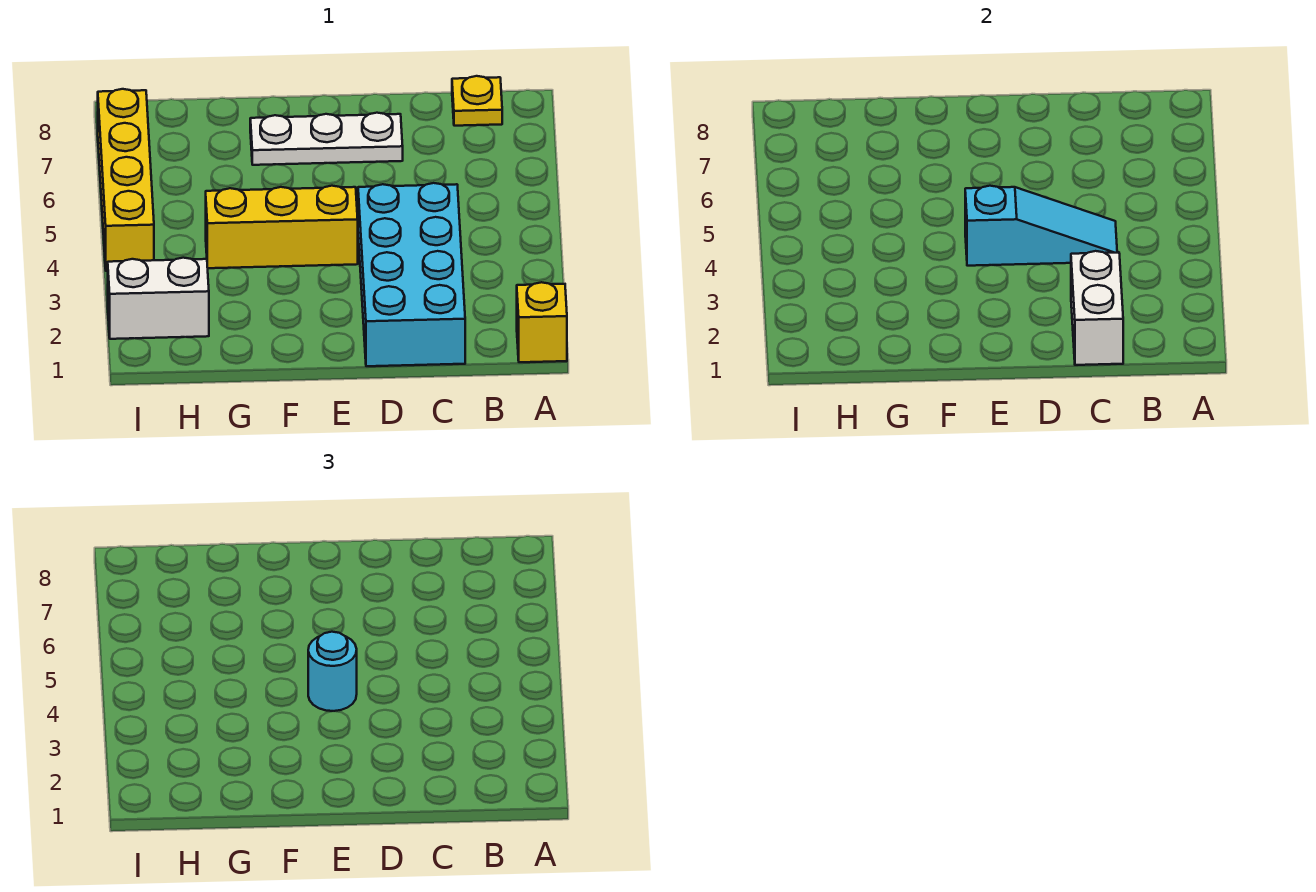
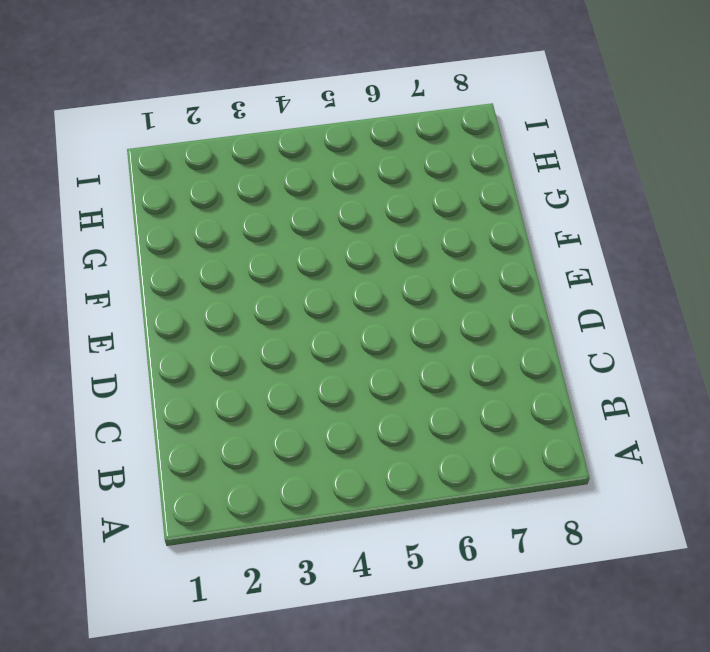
none -> yellow 1x1 brick [517,282,567,362]
none -> yellow 1x1 plate [452,76,502,126]

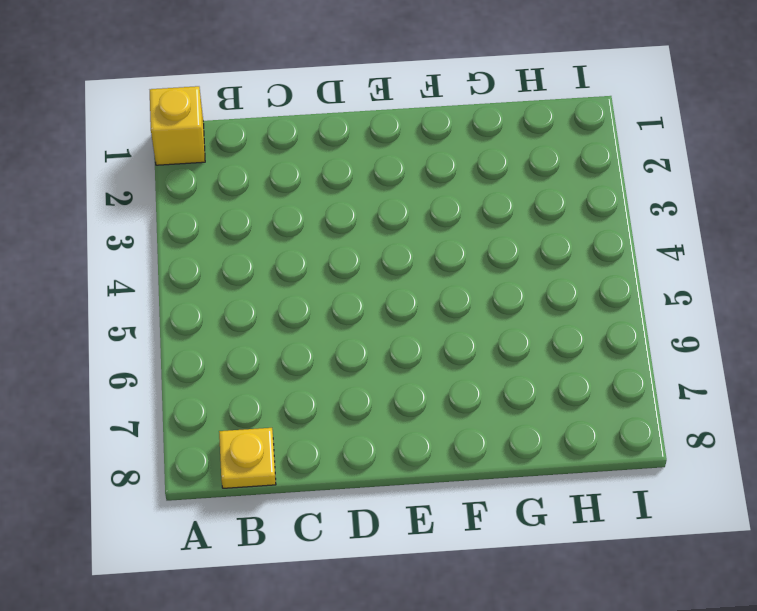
none -> cyan 2x4 brick [358,183,465,366]
none -> white 1x3 plate [250,113,403,165]

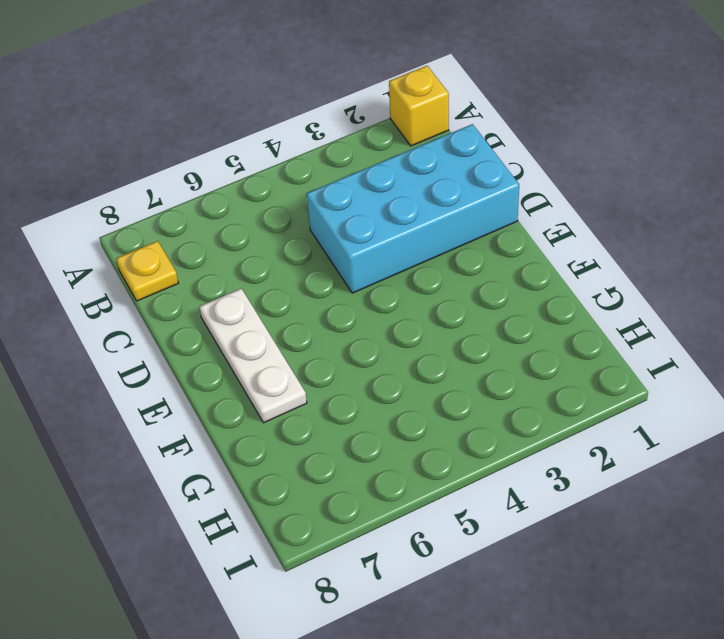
none -> yellow 1x3 brick [206,186,358,268]
none -> white 1x2 brick [108,258,209,339]

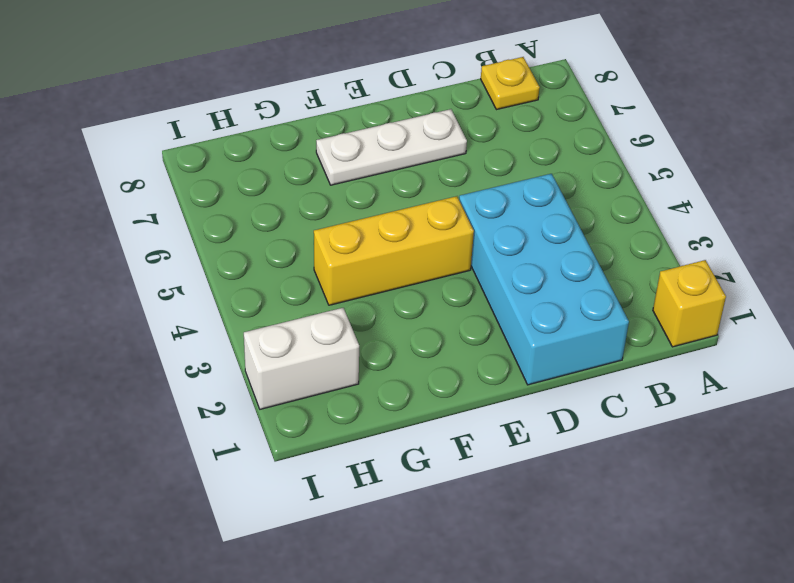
none -> yellow 1x4 brick [98,89,154,271]
none -> white 1x2 brick [1071,251,1123,365]

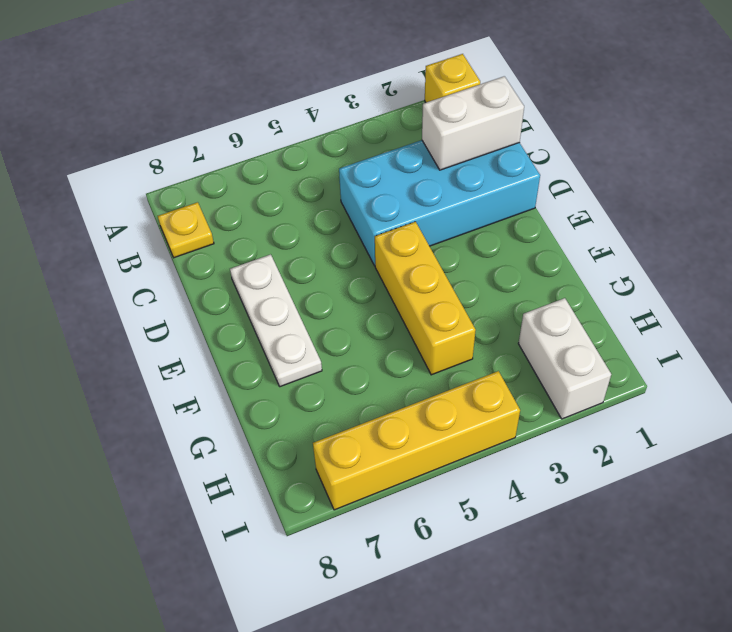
none -> cyan 1x3 slope [965,186,1117,266]
none -> cyan 1x1 round brick [308,632,357,711]

